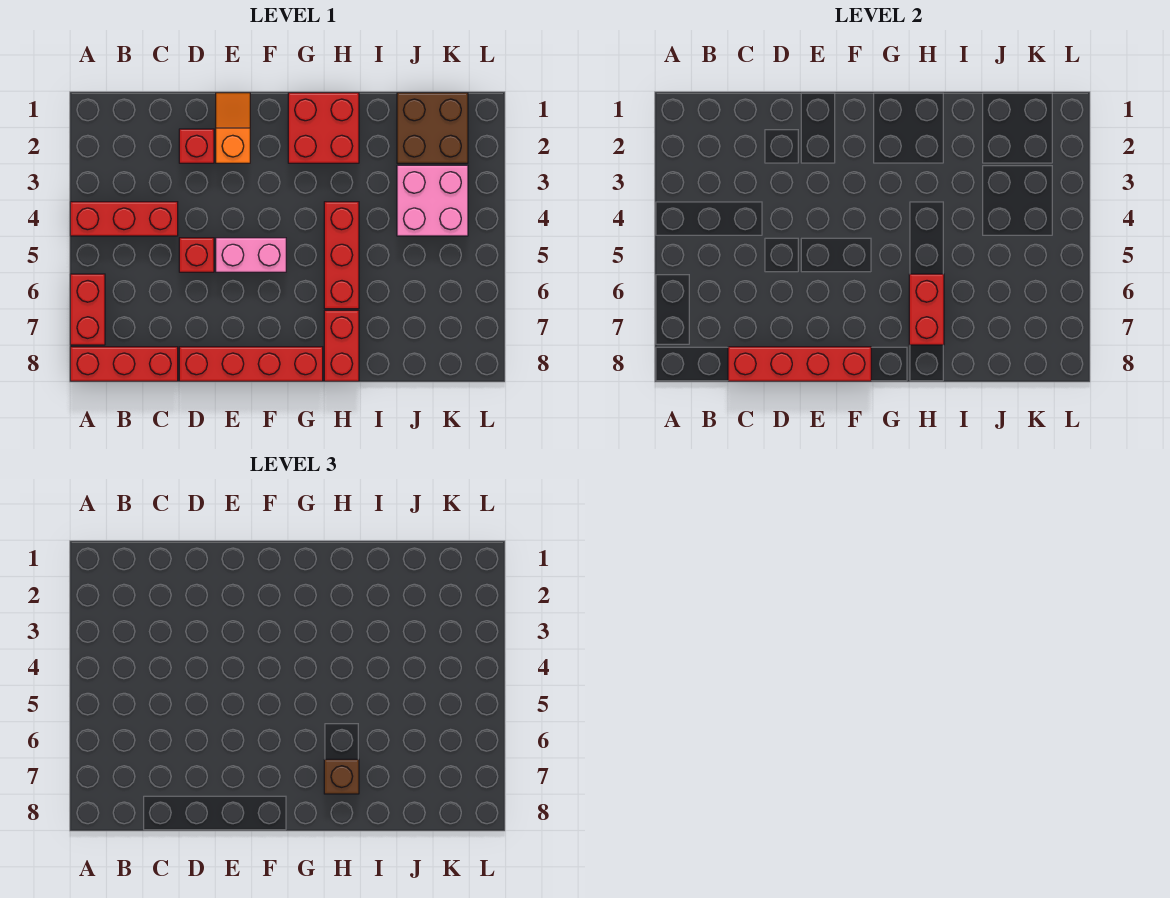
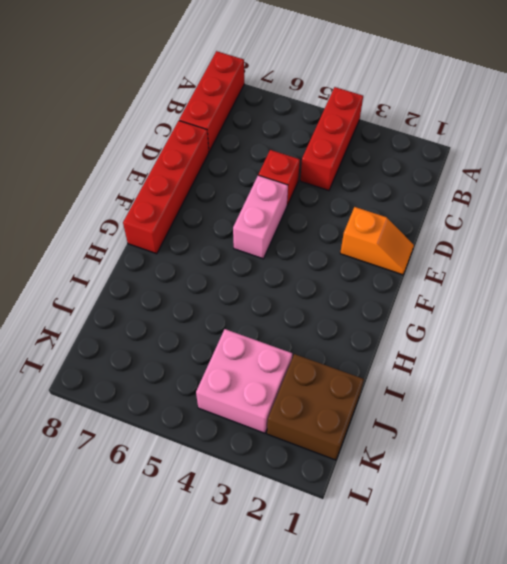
none -> red 1x2 brick [70,274,105,345]
none -> red 1x1 brick [179,129,214,163]
none -> red 2x2 brick [288,93,359,163]

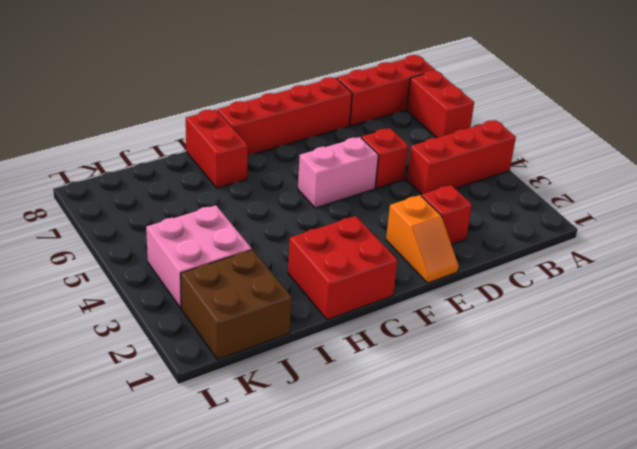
none -> red 1x3 brick [324,202,359,309]
none -> red 1x4 brick [728,347,871,381]
none -> red 1x2 brick [909,274,944,345]

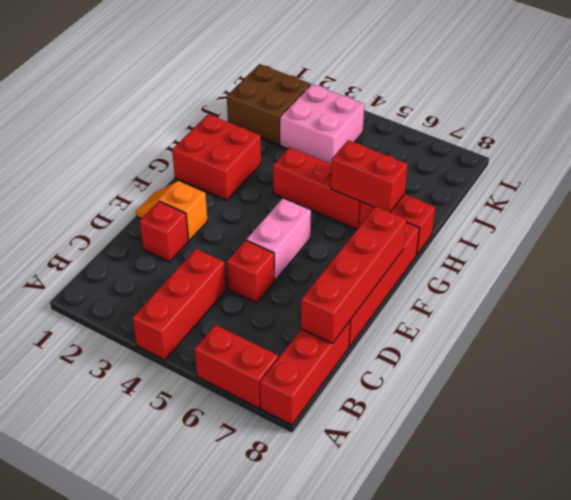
none -> brown 1x1 brick [324,759,359,794]

